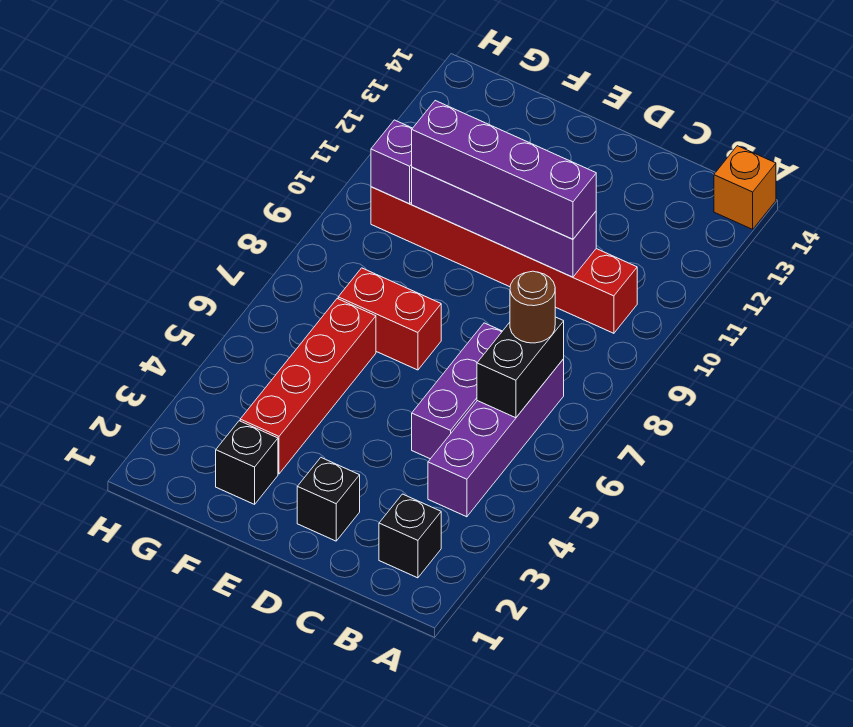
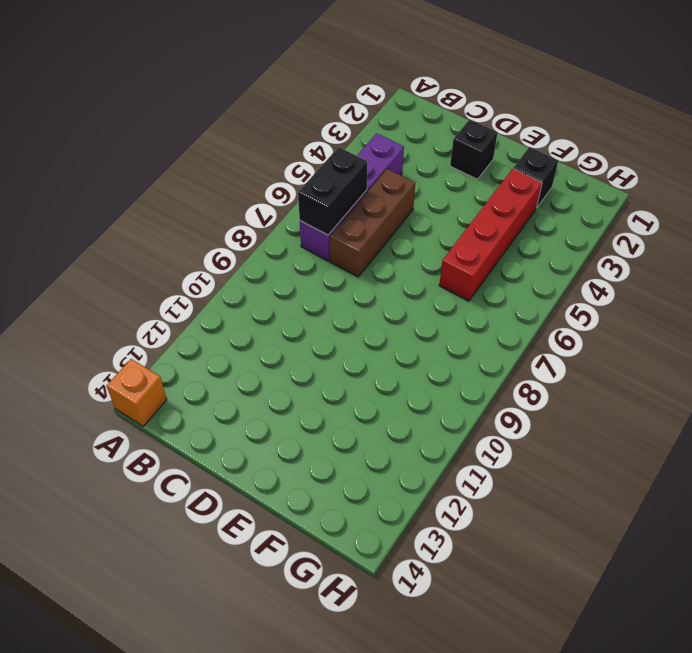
brown 1x3 brick [330,169,415,277] -> purple 1x3 brick [412,323,502,459]
none -> black 1x1 brick [379,494,441,578]
none -> red 1x6 brick [371,187,637,333]
none -> red 1x2 brick [338,268,441,370]

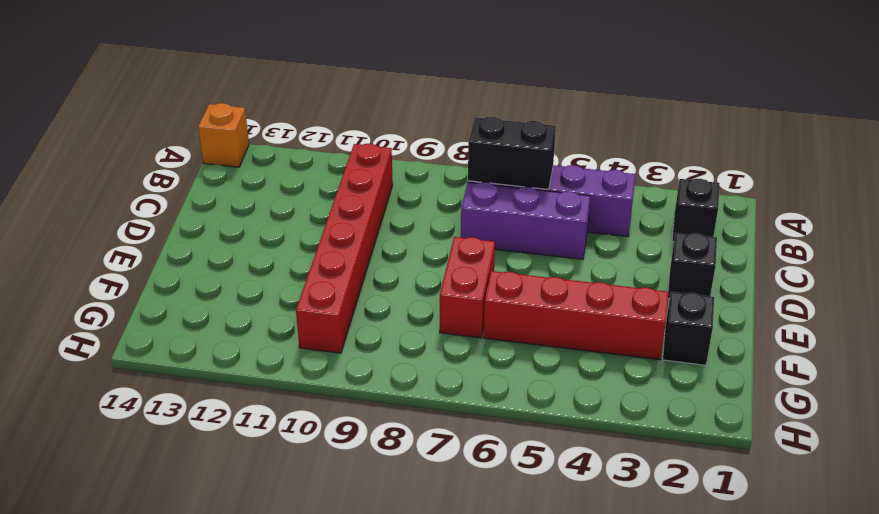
none -> purple 1x4 brick [412,167,596,277]
none -> purple 1x1 brick [371,120,413,204]
none -> brown 1x1 round brick [510,271,555,343]

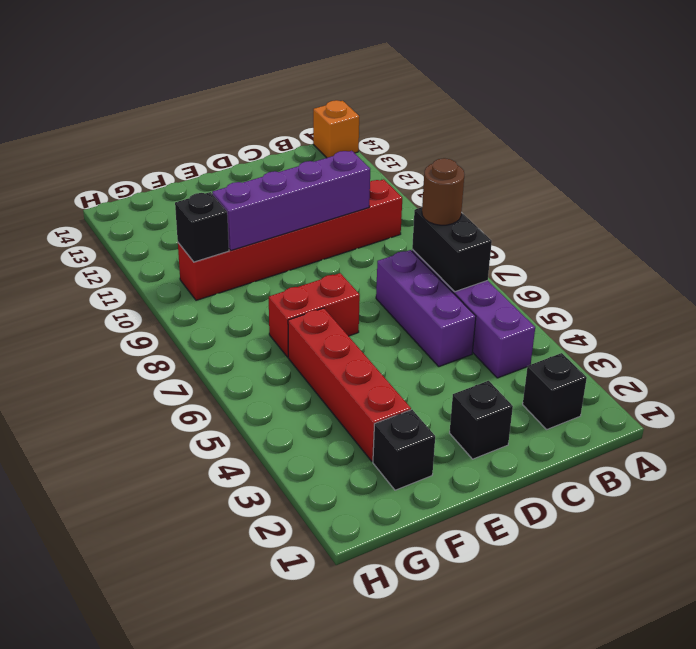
black 1x1 brick [175,192,229,262] -> purple 1x1 brick [371,120,413,204]
none -> purple 1x4 brick [412,101,596,239]

